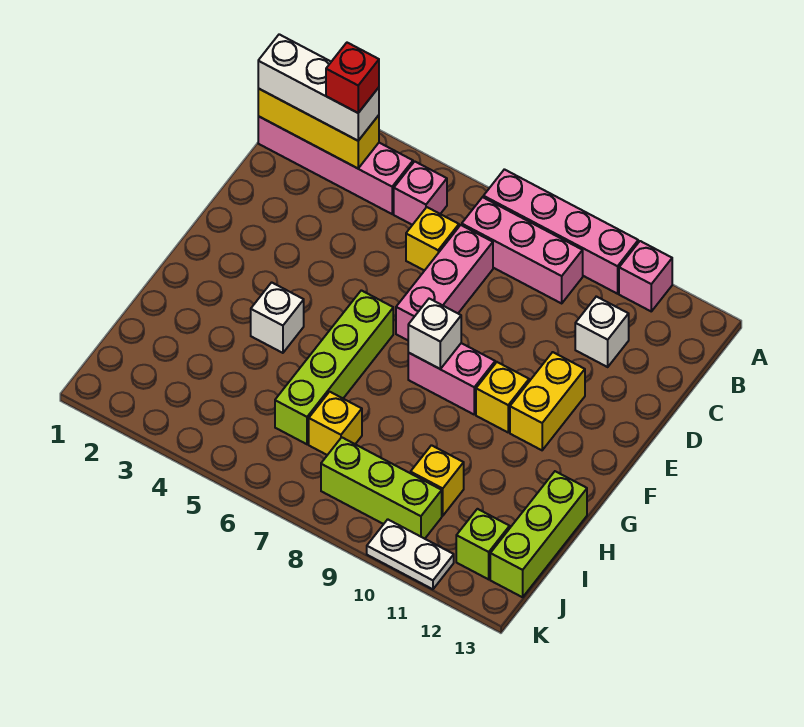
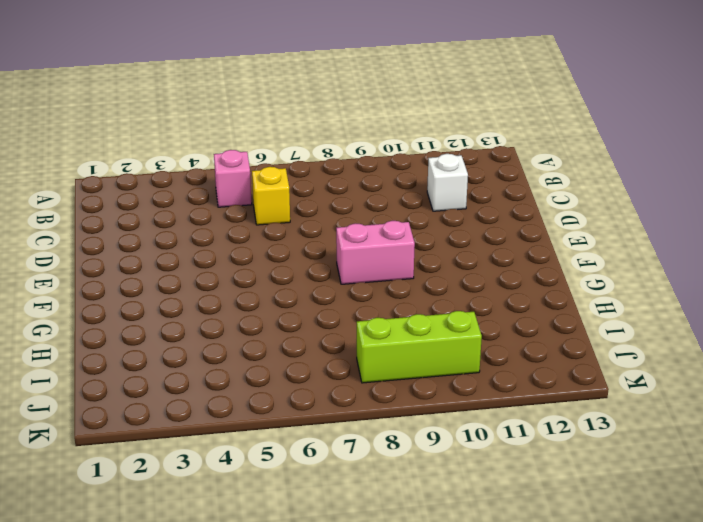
none -> pink 1x4 brick [483,169,638,294]
none -> pink 1x1 brick [619,241,672,311]
none -> pink 1x4 brick [258,116,413,214]

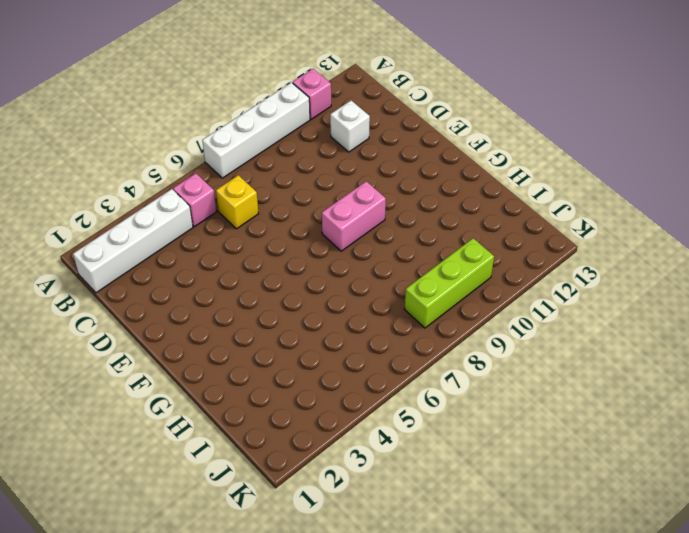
white 1x4 brick [202,83,310,178] -> pink 1x4 brick [483,169,638,294]
white 1x4 brick [73,189,193,293] -> pink 1x4 brick [258,116,413,214]
none -> pink 1x3 brick [462,197,583,303]
none -> pink 1x3 brick [396,225,493,340]
none -> yellow 1x2 brick [510,352,585,450]

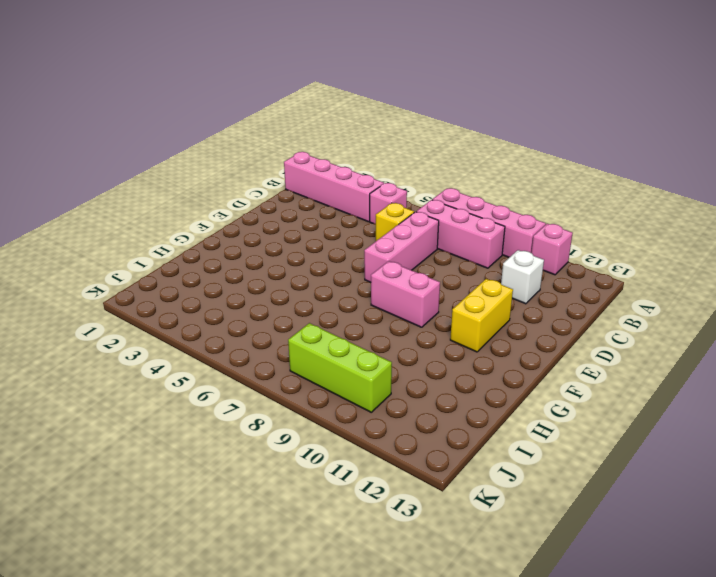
none -> lime 1x4 brick [275,290,393,444]
none -> yellow 1x1 brick [476,362,529,432]
none -> white 1x1 brick [251,282,304,353]

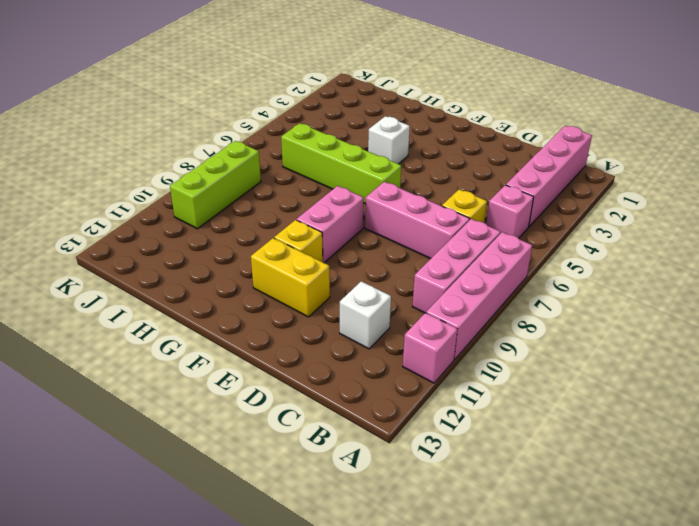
none -> lime 1x3 brick [490,471,587,597]
none -> yellow 1x1 brick [309,392,362,455]
none -> yellow 1x1 brick [411,445,464,516]

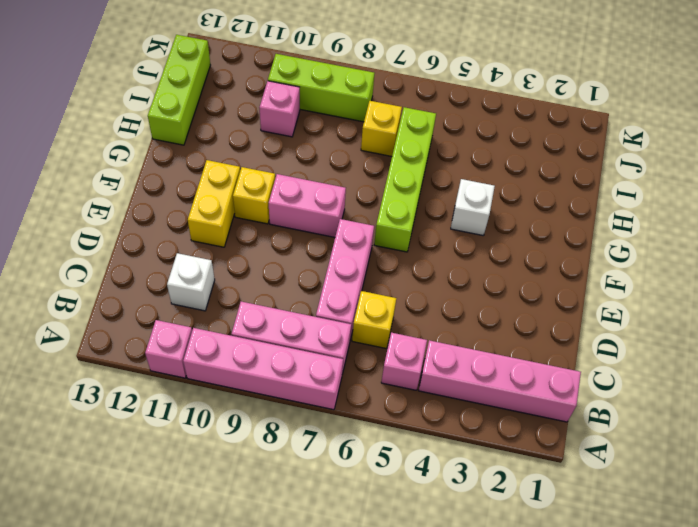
pink 1x1 brick [259,81,300,137] -> yellow 1x1 brick [411,445,464,516]
none -> lime 1x1 brick [456,509,510,579]
none -> white 1x2 plate [367,519,454,589]
none -> yellow 1x3 brick [258,89,379,168]

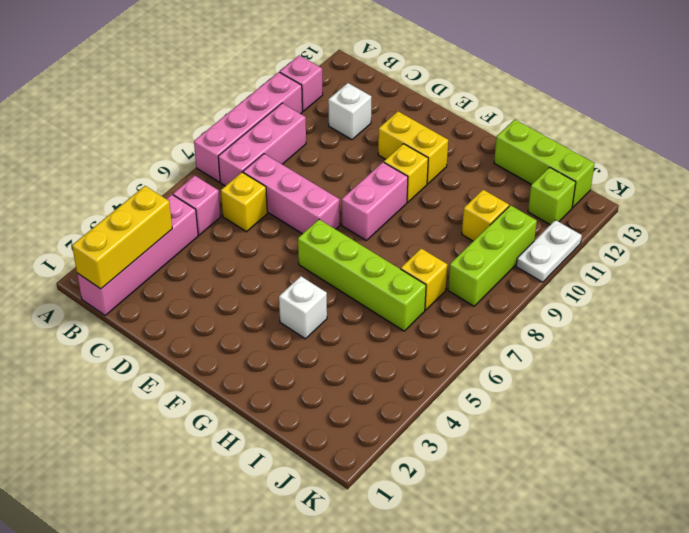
none -> white 1x1 brick [408,299,461,369]
none -> white 1x3 brick [258,34,379,141]
none -> red 1x1 brick [326,43,379,113]

